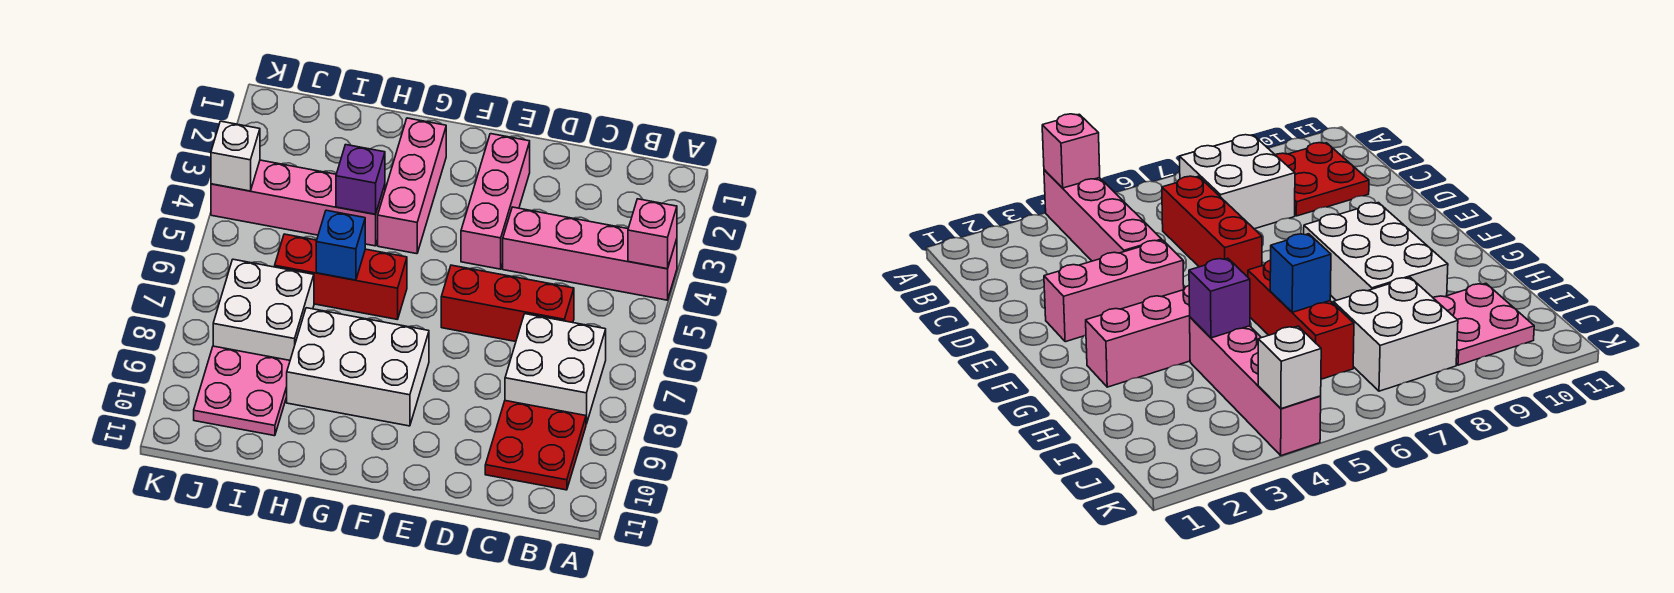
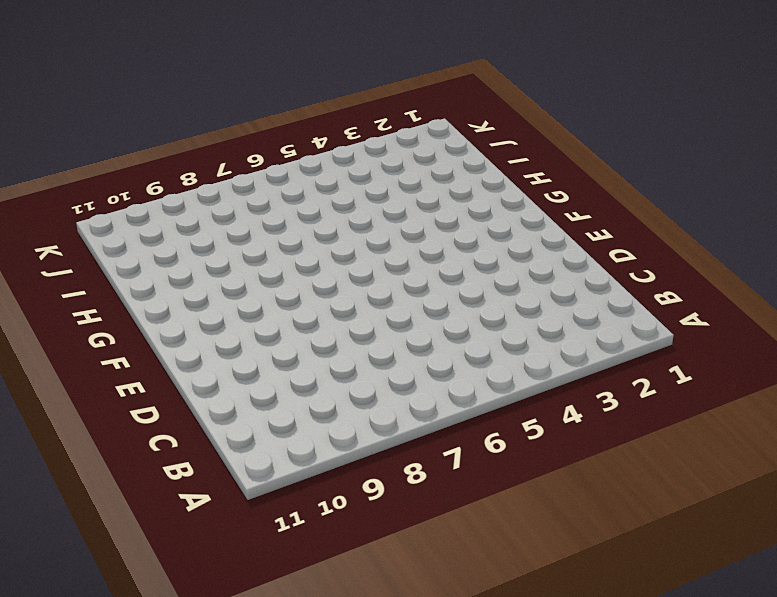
none -> pink 1x4 brick [503,207,677,300]
none -> white 2x2 brick [505,314,606,424]
none -> red 2x2 plate [485,401,586,490]

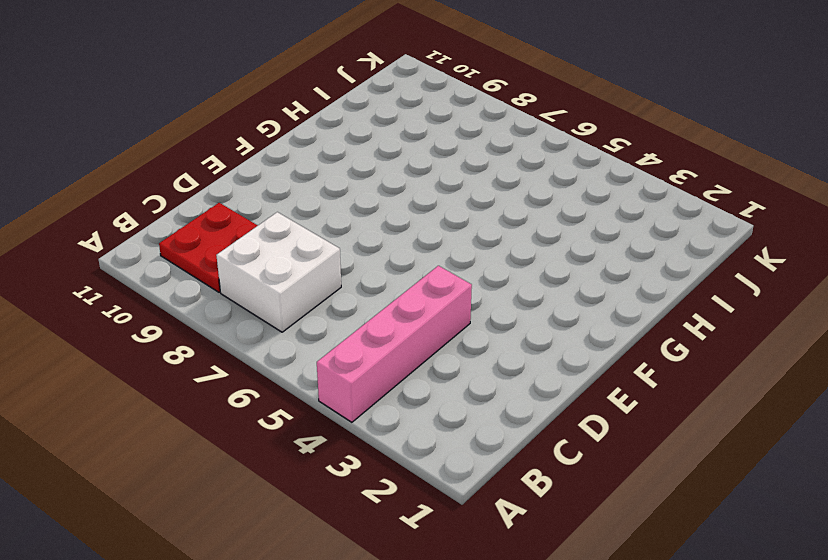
none -> red 1x3 brick [441,265,574,342]
none -> pink 1x3 brick [461,134,530,269]
none -> white 2x3 brick [287,308,429,426]

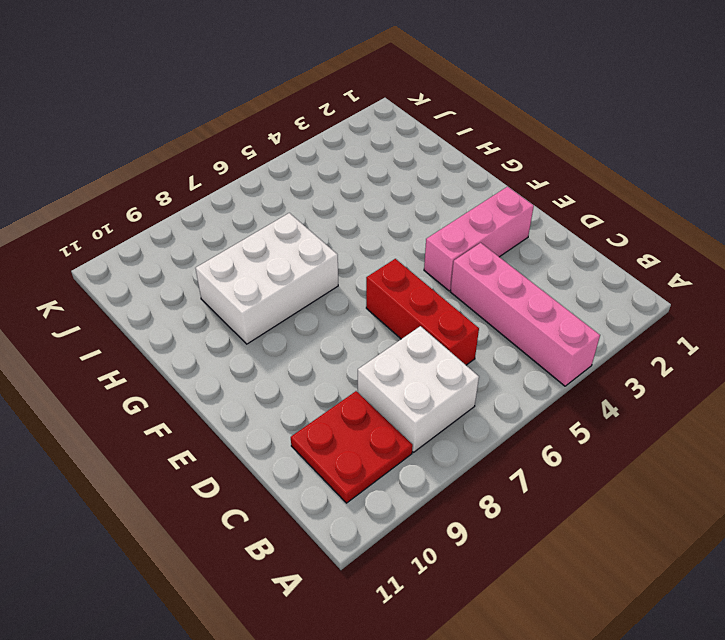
white 2x3 brick [195,213,338,344] -> white 2x3 brick turned to [287,308,429,426]
none -> pink 1x3 brick [378,118,446,254]
none -> red 1x3 brick [275,234,407,320]
none -> pink 1x4 brick [211,160,385,246]

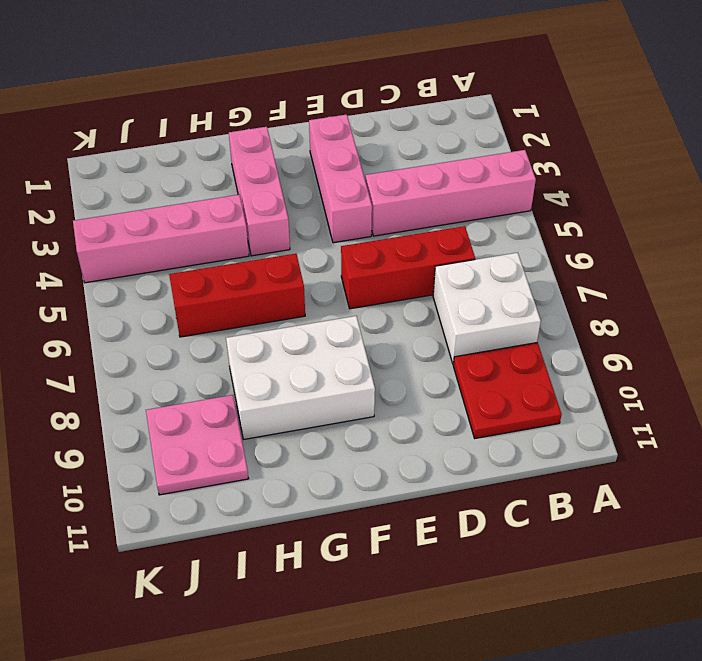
none -> white 2x2 brick [213,259,314,360]
none -> pink 1x1 brick [628,199,677,269]
none -> purple 1x1 brick [336,145,385,214]

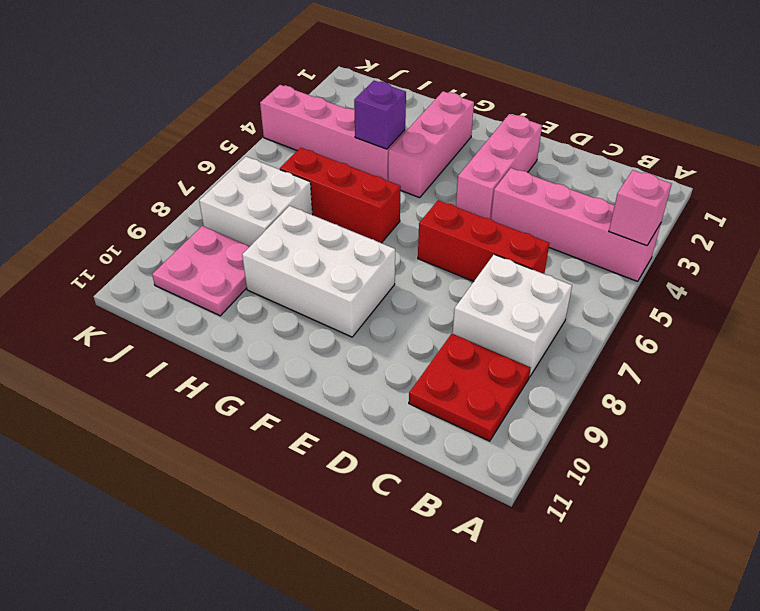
none -> blue 1x1 brick [316,210,365,280]
none -> white 1x1 brick [211,121,260,191]

